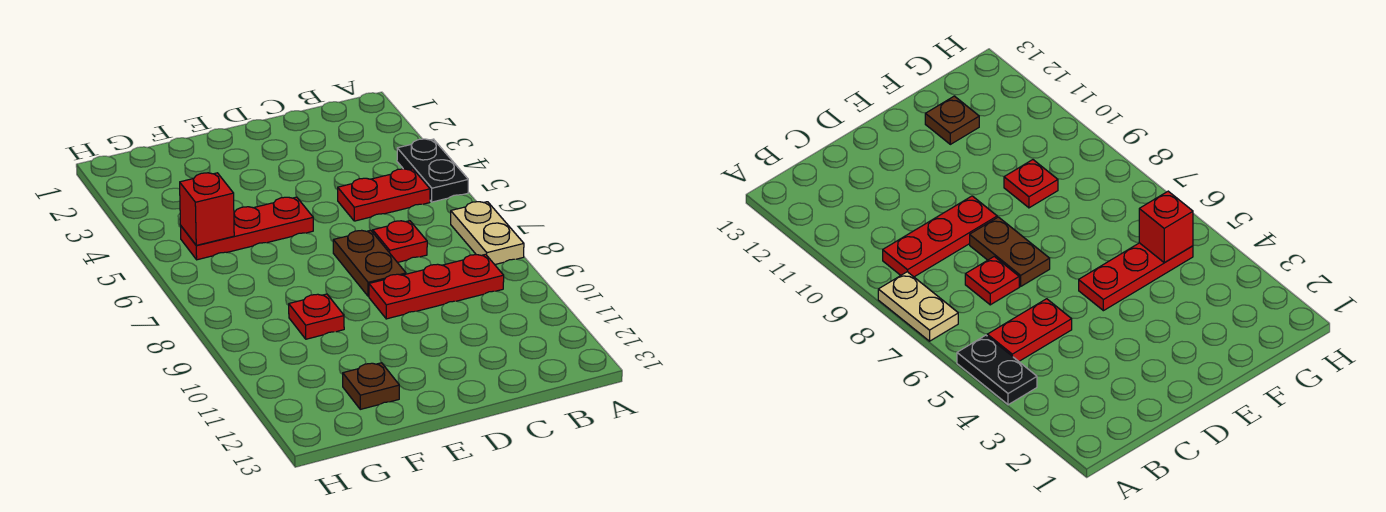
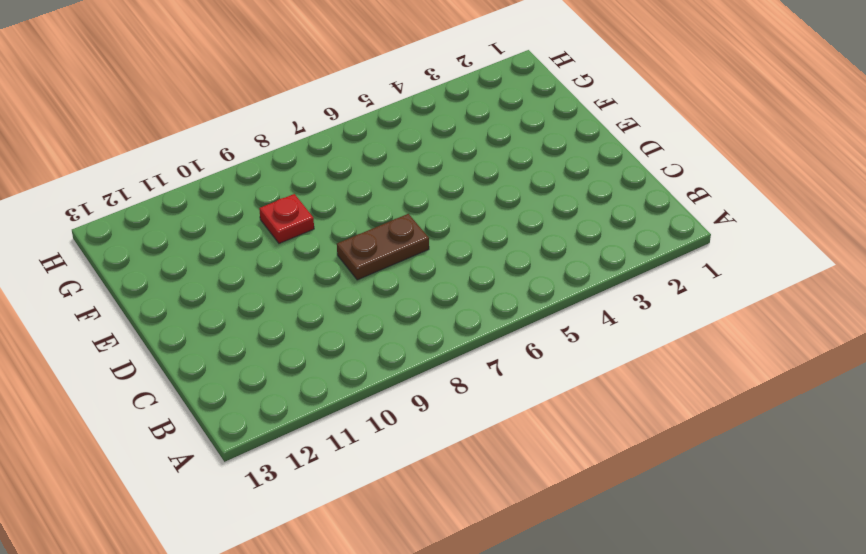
none -> black 1x2 plate [397,139,468,202]
none -> tan 1x2 plate [451,202,524,265]

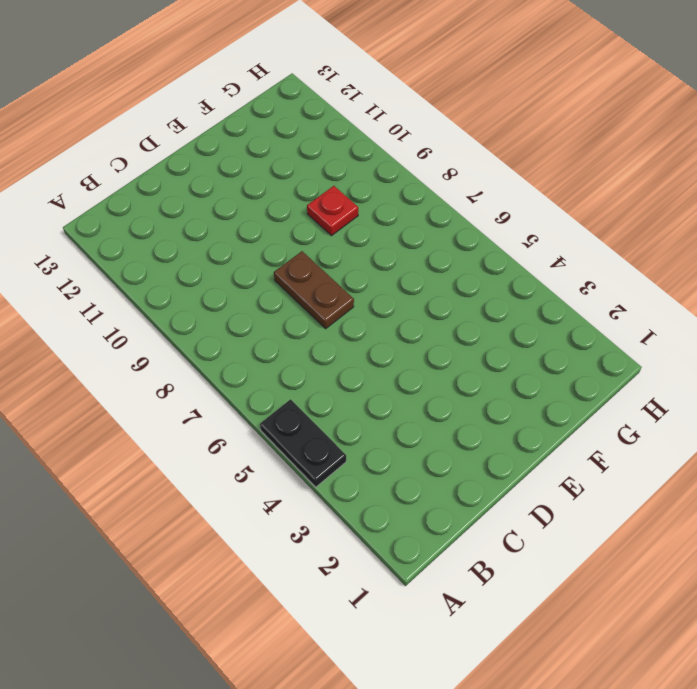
none -> tan 1x2 plate [451,202,524,265]
none -> red 1x2 plate [338,169,430,221]

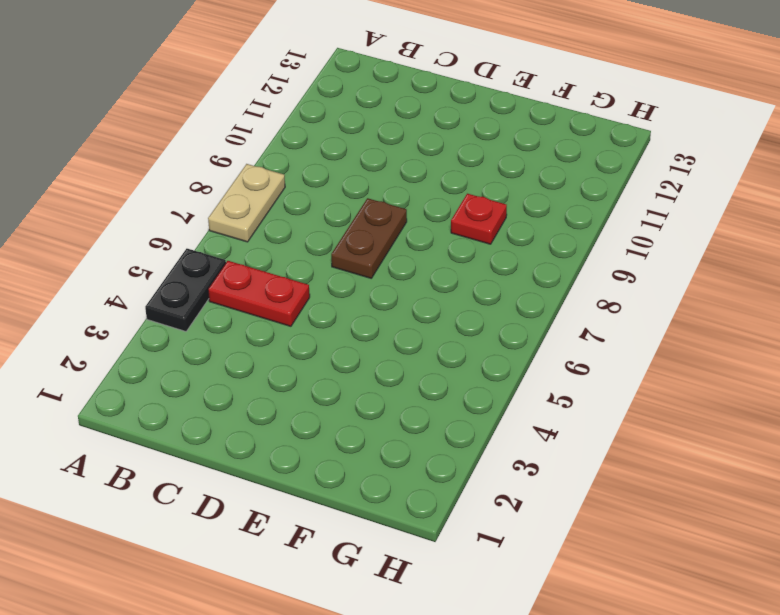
none -> red 1x3 plate [369,254,504,319]
none -> red 1x1 plate [373,221,427,263]

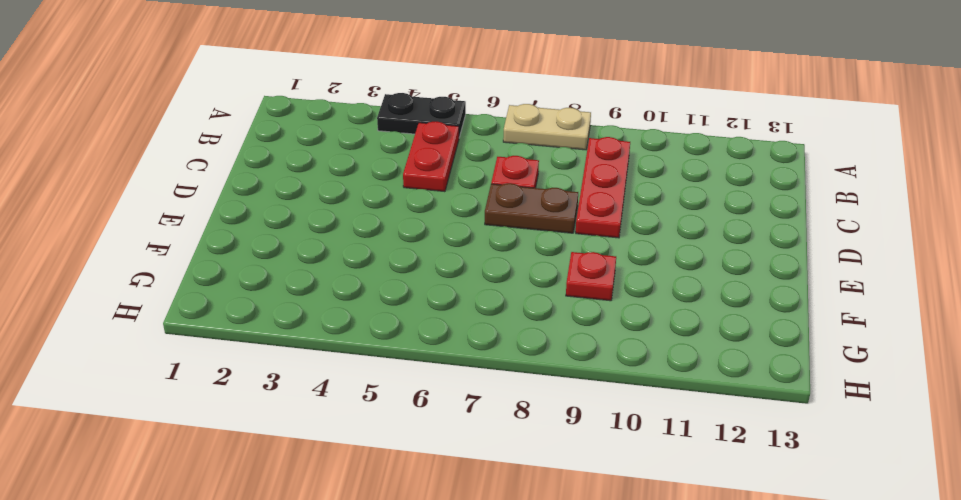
none -> red 1x3 plate [181,197,313,260]
none -> brown 1x1 plate [343,363,399,409]

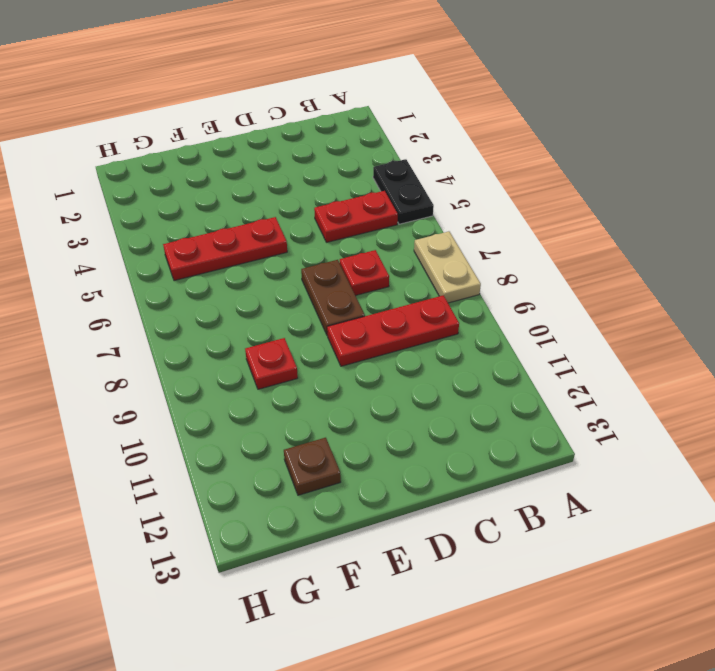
none -> red 1x1 brick [180,173,234,245]

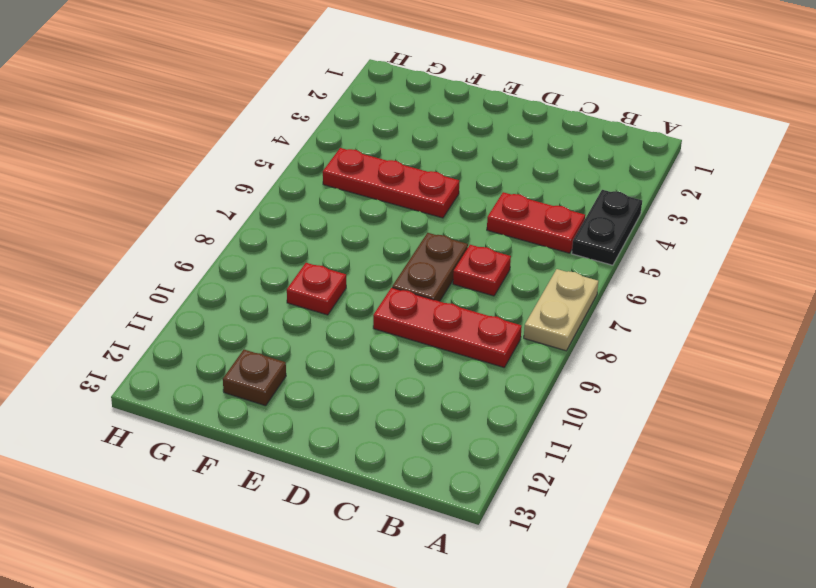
none -> red 1x1 brick [180,173,234,245]

